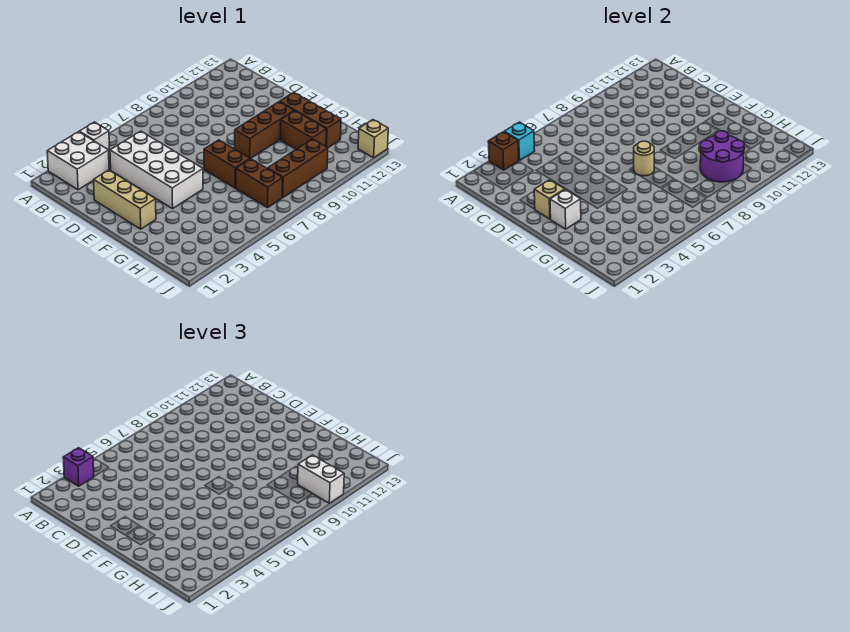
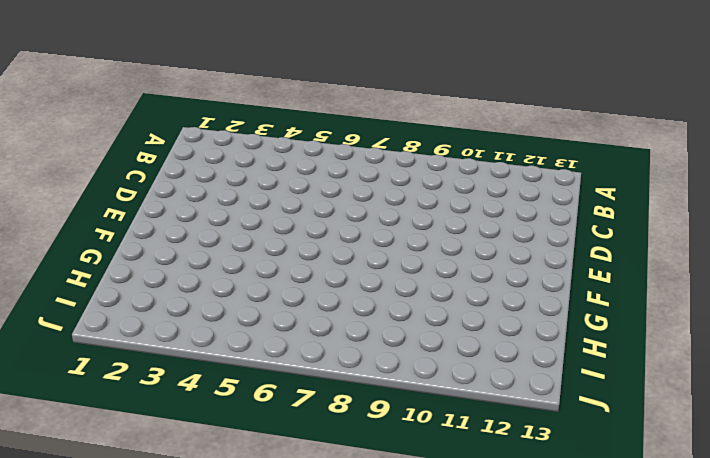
none -> white 2x2 brick [47,132,109,190]
none -> white 1x1 brick [79,122,110,151]
none -> white 2x4 brick [110,131,203,209]

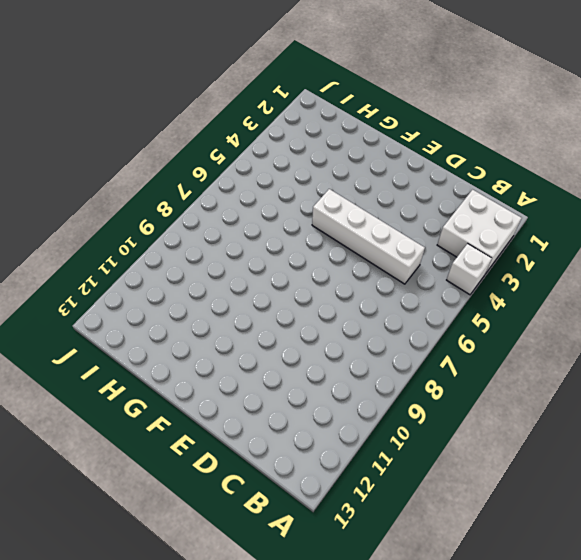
white 1x4 brick [312,189,425,284] -> white 2x4 brick [110,131,203,209]
none -> tan 1x3 brick [94,170,156,229]
none -> brown 1x2 brick [204,140,250,188]
none -> brown 1x3 brick [235,102,294,159]

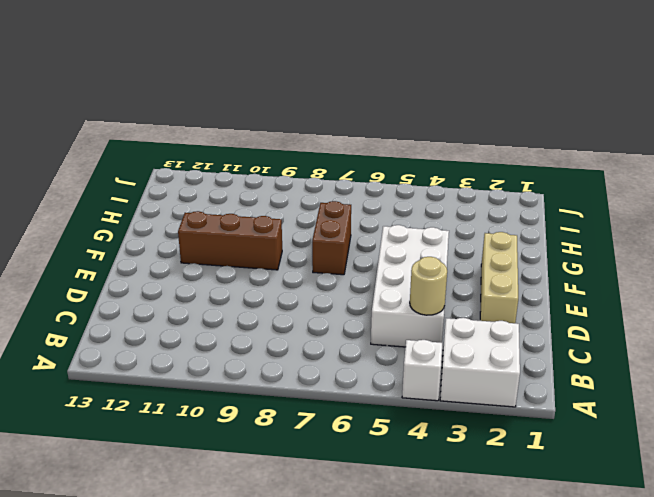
tan 1x1 round brick [410,257,447,315] -> tan 1x1 round brick moved to [634,141,654,176]
none -> brown 1x3 brick [280,92,341,148]
none -> brown 1x2 brick [280,111,326,149]
none -> brown 1x2 brick [236,159,283,208]

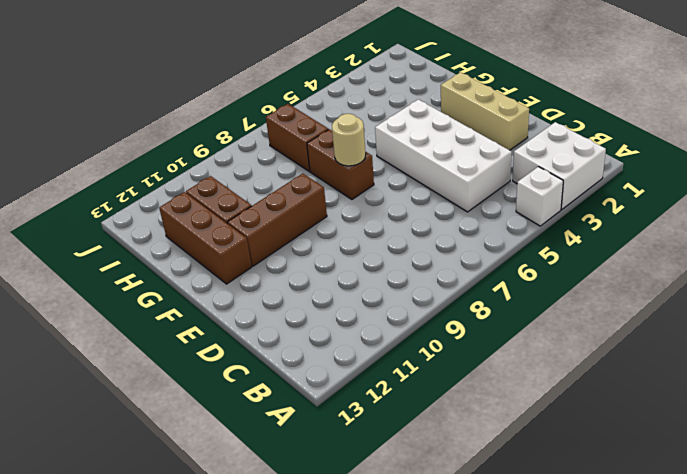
none -> brown 1x3 brick [268,139,328,198]
none -> tan 1x1 brick [358,120,388,158]
none -> brown 1x1 brick [488,132,519,170]

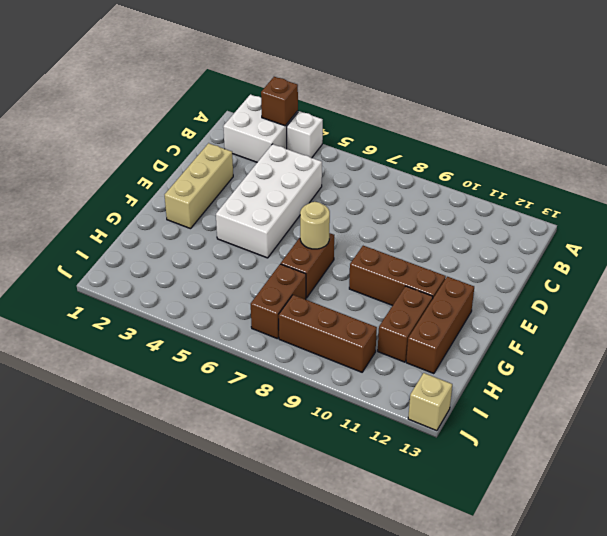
none -> cyan 1x1 brick [504,122,535,160]
none -> tan 1x1 brick [534,180,565,219]
none -> white 1x1 brick [550,190,581,229]

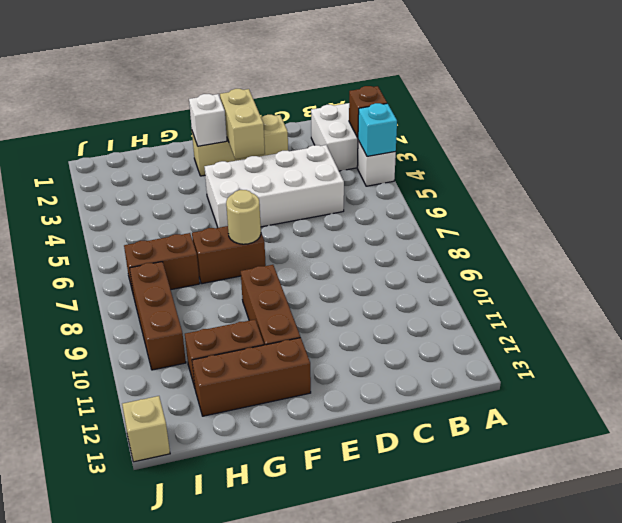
tan 1x2 brick [220,89,265,159] -> tan 1x1 brick [534,180,565,219]
none -> purple 2x2 round brick [700,131,745,182]
none -> purple 1x1 brick [63,448,94,486]
none -> white 1x2 brick [298,455,344,503]

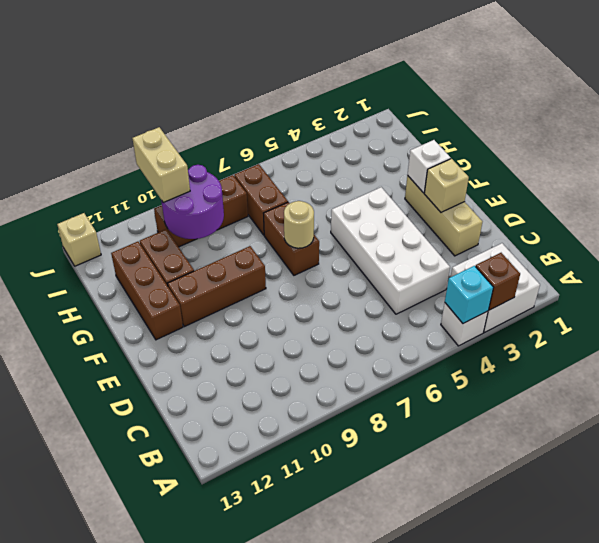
tan 1x2 brick [132,127,190,203] -> white 1x2 brick [298,455,344,503]
none -> purple 1x1 brick [63,448,94,486]

